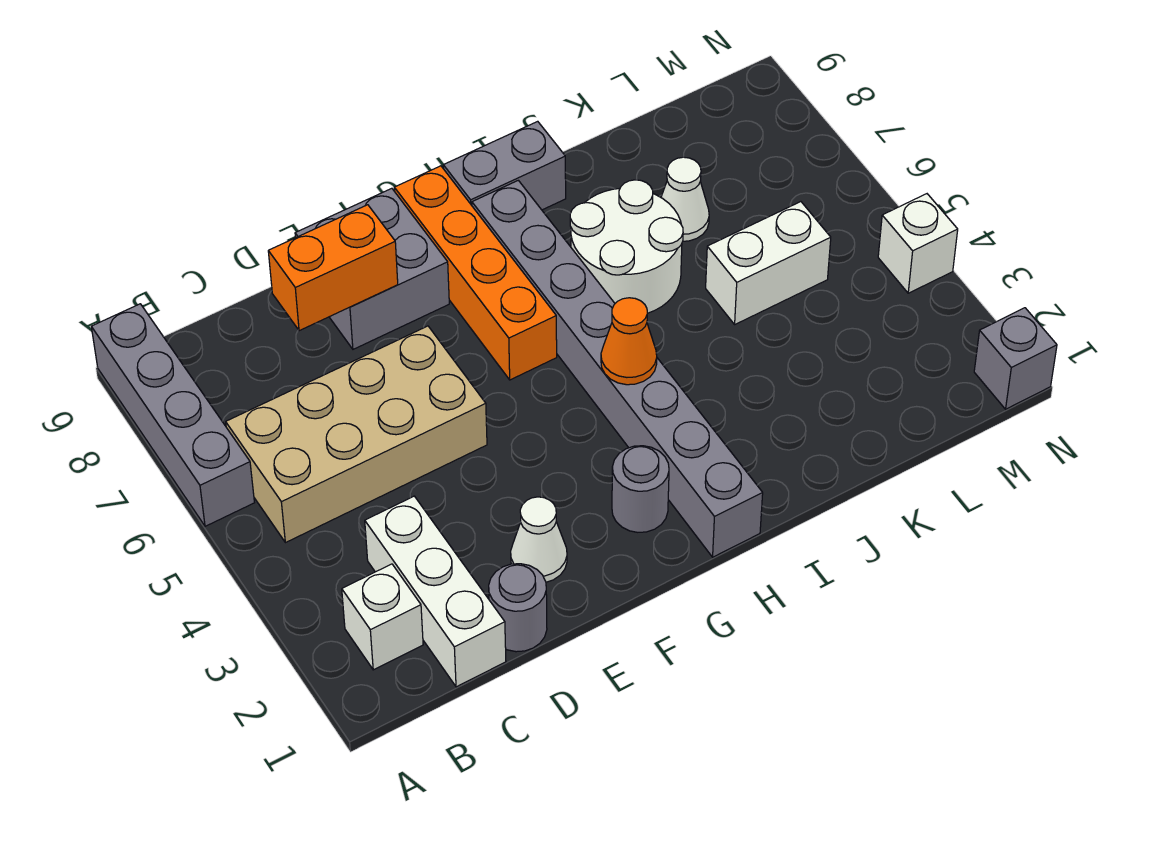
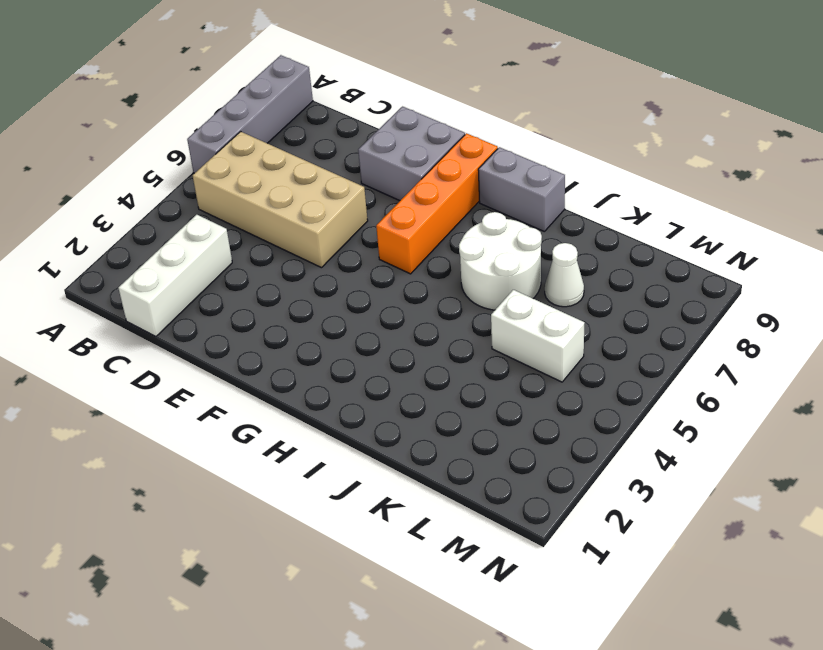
none -> white 1x1 brick [342,564,423,670]
none -> grey 1x1 round brick [489,564,547,652]
none -> white 1x1 cone [511,497,567,582]

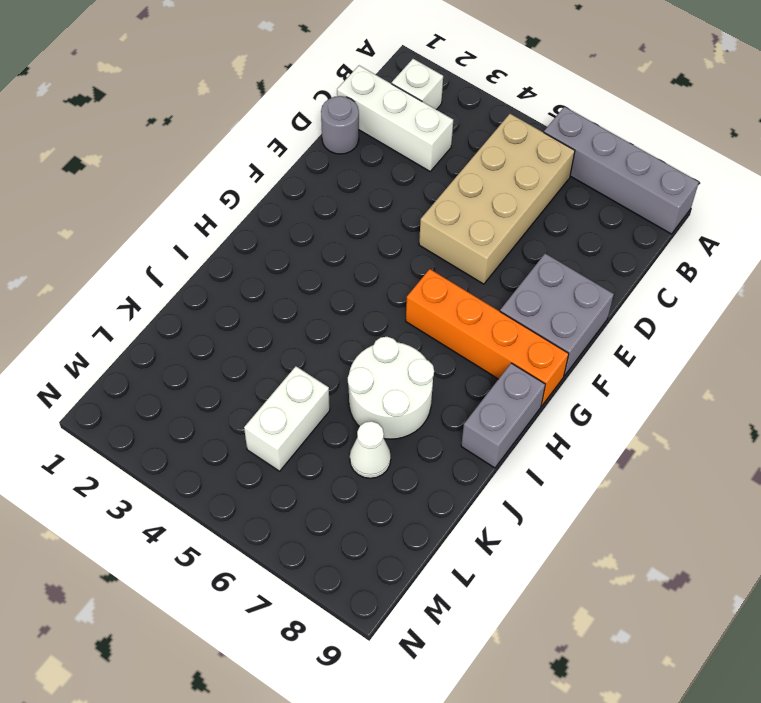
none -> white 1x1 cone [511,497,567,582]
none -> grey 1x1 round brick [612,446,669,532]
none -> grey 1x8 brick [472,180,763,557]

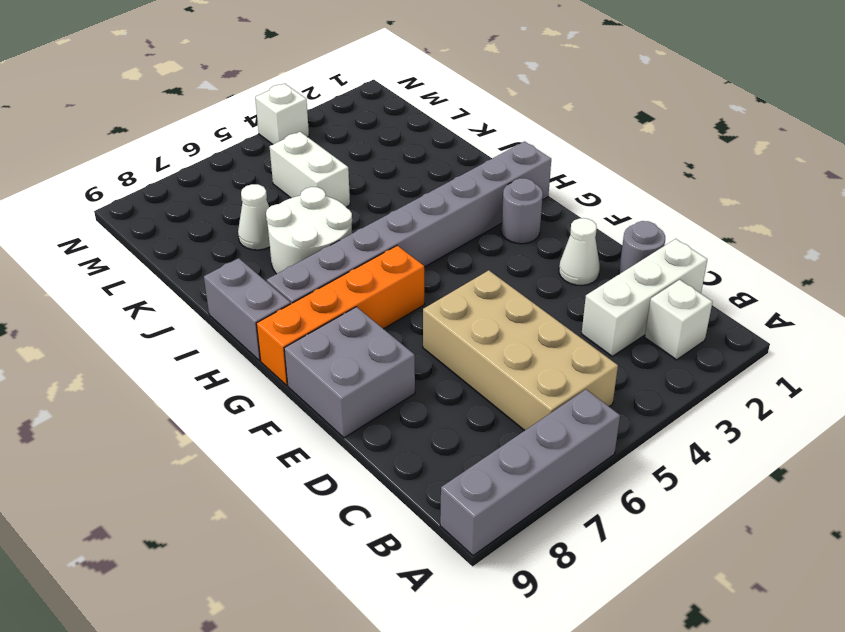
none -> grey 1x1 brick [974,308,1057,409]
none -> orange 1x2 brick [268,205,398,331]
none -> orange 1x1 cone [601,298,657,385]

